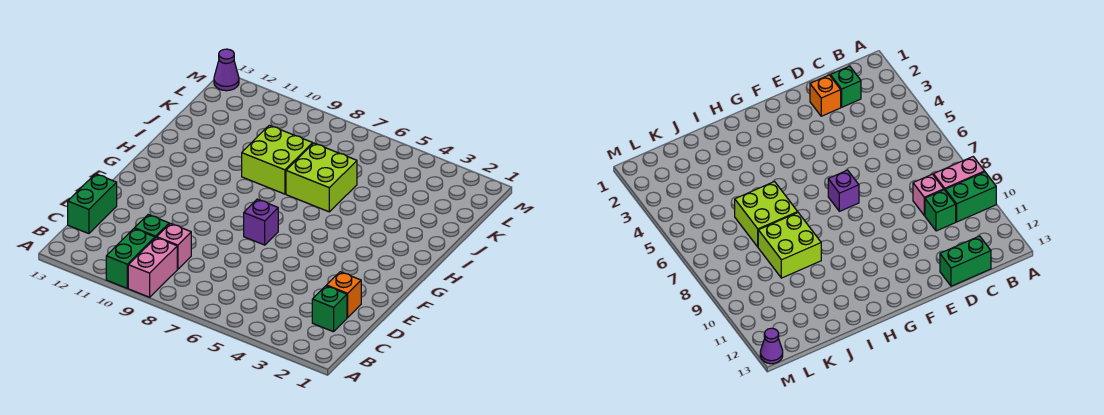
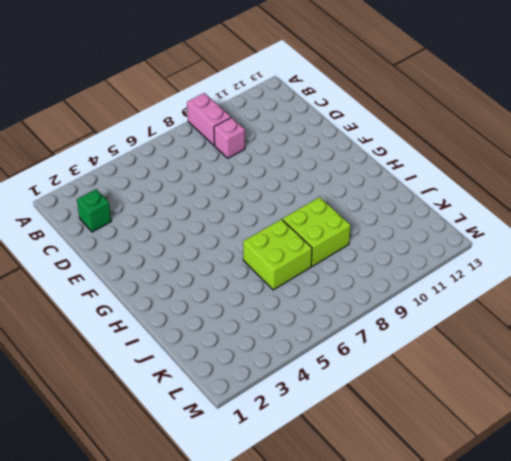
none -> green 1x2 brick [106,229,155,288]
none -> green 1x1 brick [135,215,169,238]

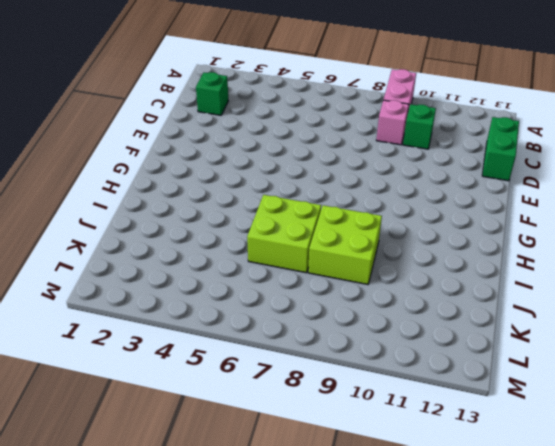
none -> green 1x2 brick [106,229,155,288]
none -> orange 1x1 brick [327,272,361,318]

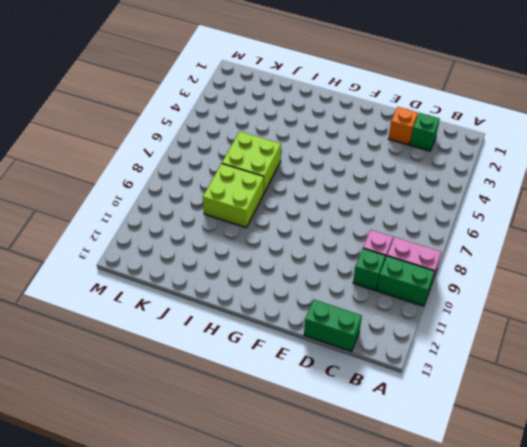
none -> purple 1x1 brick [244,199,278,245]
none -> purple 1x1 cone [214,49,239,91]

